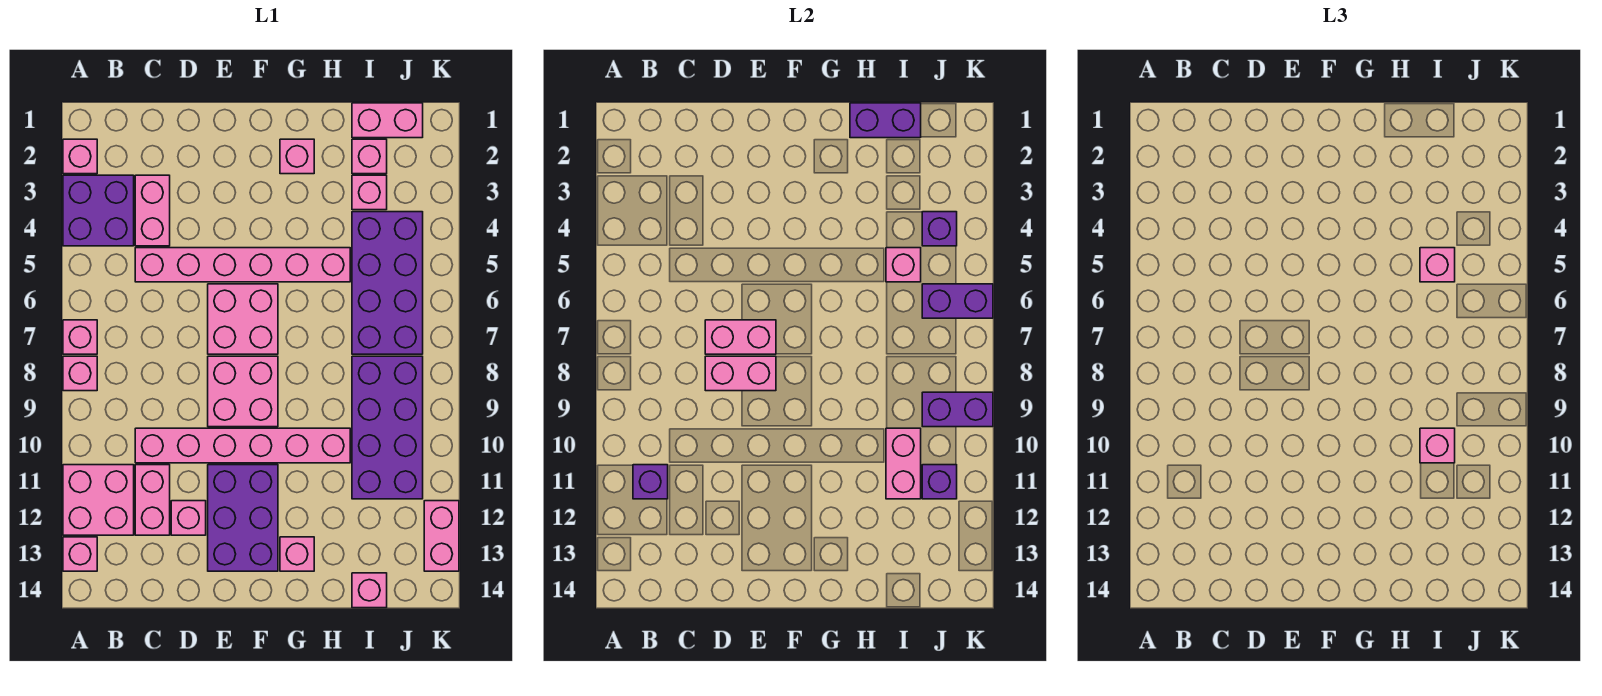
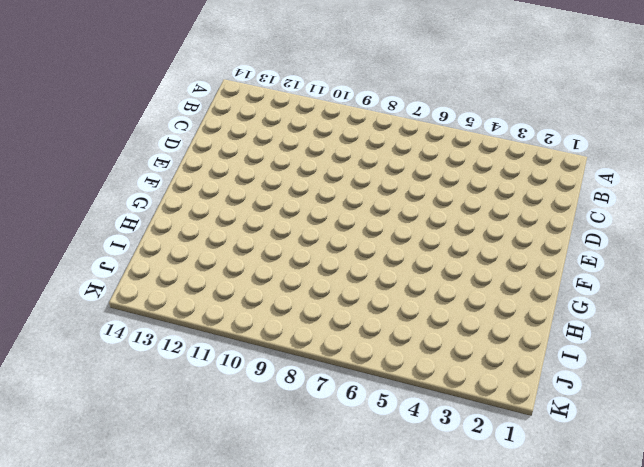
none -> pink 1x1 brick [63,139,97,174]
none -> purple 2x2 brick [63,175,134,246]
none -> pink 1x1 brick [63,320,97,354]
none -> pink 1x1 brick [63,356,97,391]

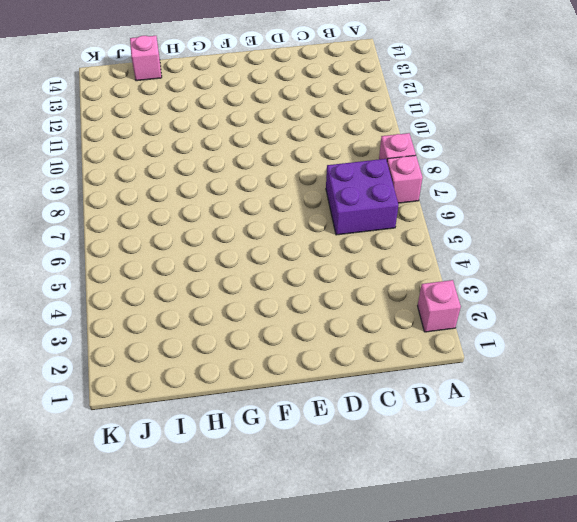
purple 2x2 brick [326,159,399,235] -> purple 2x2 brick moved to [63,175,134,246]
none -> pink 2x2 brick [63,465,134,535]
none -> pink 1x1 brick [63,537,97,571]
none -> pink 1x2 brick [135,175,170,246]
none -> pink 1x6 brick [135,248,350,282]

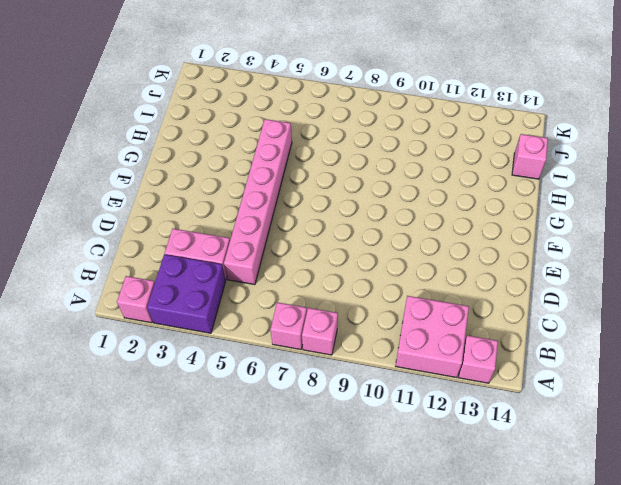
none -> pink 1x6 brick [135,428,350,463]
none -> pink 1x2 brick [135,465,170,535]
none -> pink 1x1 brick [171,501,206,535]
none -> pink 2x2 brick [208,284,278,354]

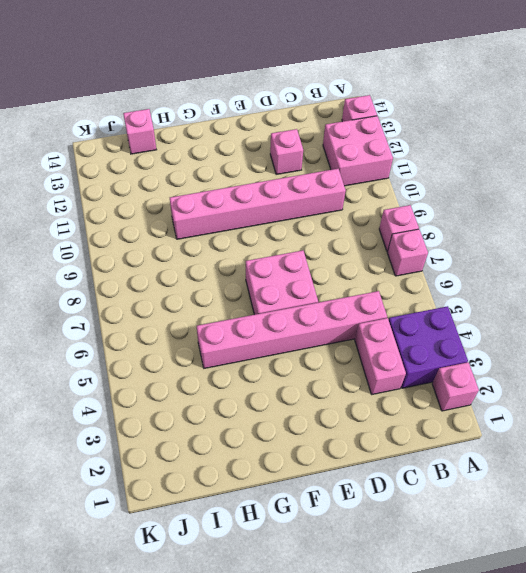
none -> pink 1x2 brick [135,465,170,535]
none -> pink 2x2 brick [208,356,278,427]
none -> purple 2x3 brick [208,465,278,571]
none -> pink 1x1 brick [280,139,314,174]

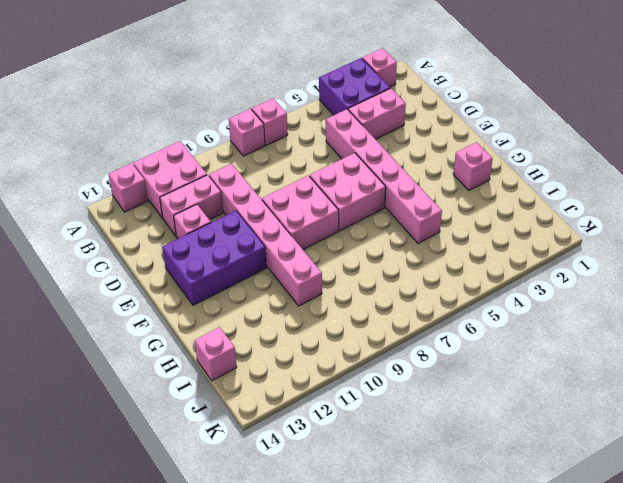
none -> pink 1x1 brick [280,537,314,571]
none -> pink 1x2 brick [352,103,423,138]
none -> pink 1x1 brick [352,139,387,174]
none -> pink 1x1 brick [352,175,387,210]

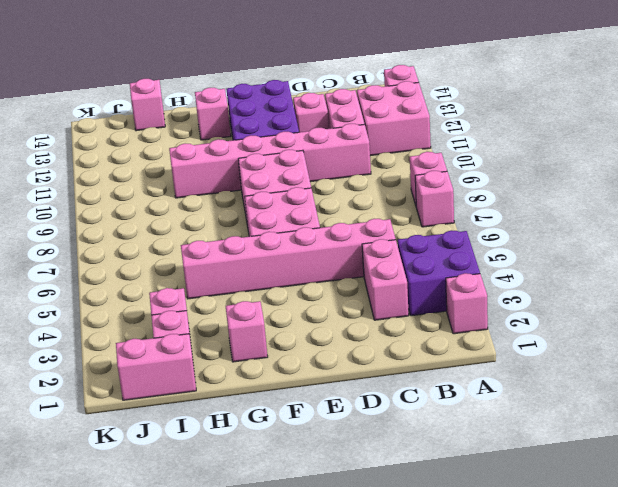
none -> purple 2x4 brick [352,212,423,354]
none -> purple 2x4 brick [352,356,423,499]
none -> pink 1x2 brick [424,501,459,571]
none -> purple 1x1 brick [633,465,668,499]

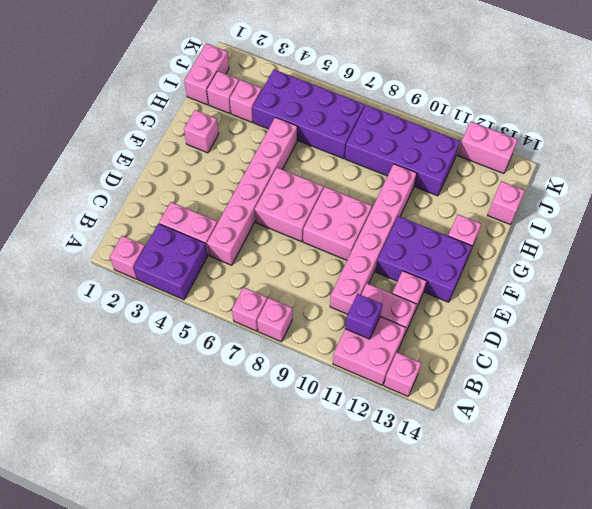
none -> pink 1x2 brick [705,320,776,354]
none -> pink 1x2 brick [705,356,776,391]
none -> purple 1x2 brick [850,103,921,138]
none -> pink 1x1 brick [886,248,921,282]

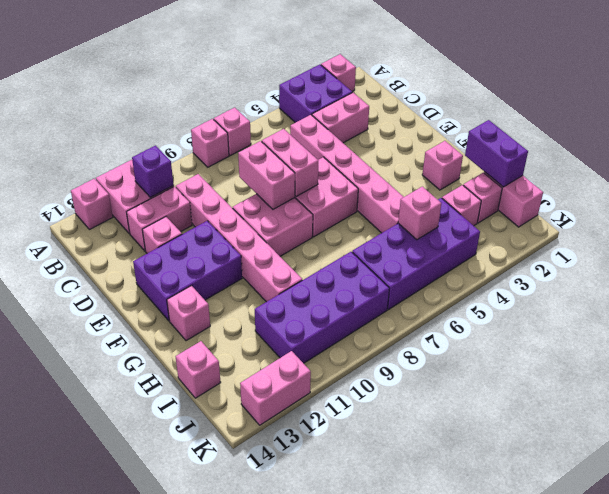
none -> pink 1x2 brick [886,428,921,499]
none -> purple 1x1 brick [922,212,957,246]
none -> purple 1x2 brick [922,284,993,318]
none -> purple 1x2 brick [922,392,993,427]

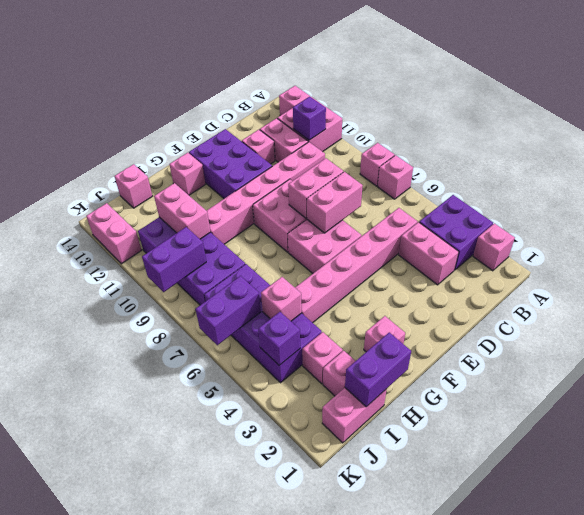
none -> purple 1x1 brick [922,465,957,499]
none -> pink 1x1 brick [1420,248,1455,282]
none -> pink 1x1 brick [1420,428,1455,463]

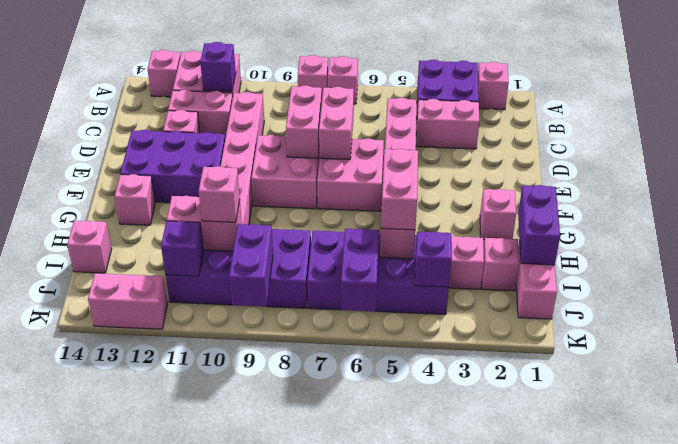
pink 1x2 brick [381,149,418,230] -> pink 1x1 brick [1420,248,1455,282]

